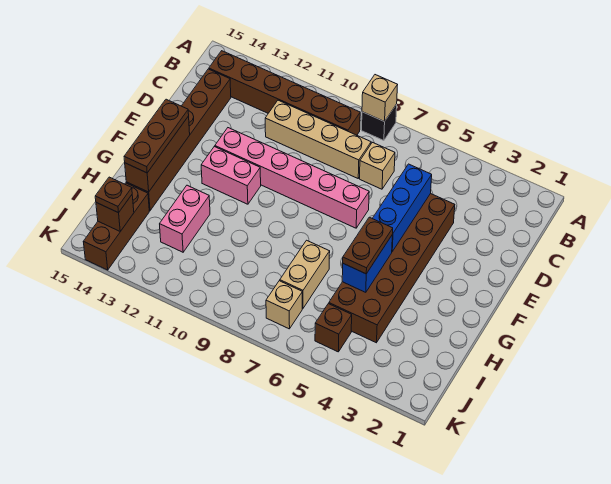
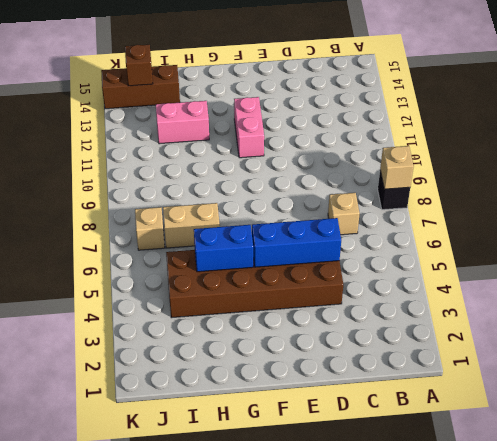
none -> brown 1x6 brick [209,51,360,135]
none -> tan 1x4 brick [265,100,371,178]
none -> brown 1x6 brick [126,69,231,211]

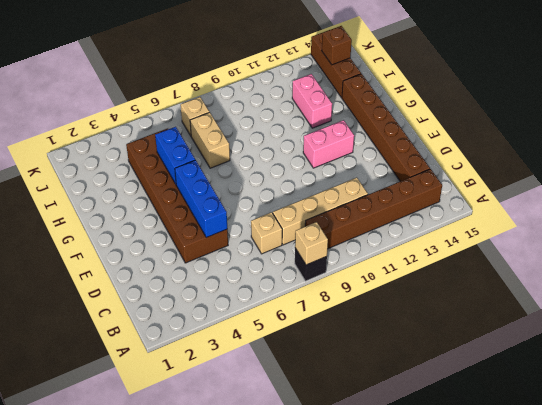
none -> pink 1x6 brick [215,128,369,228]
none -> brown 1x1 brick [315,304,352,352]
none -> brown 1x3 brick [125,116,190,192]

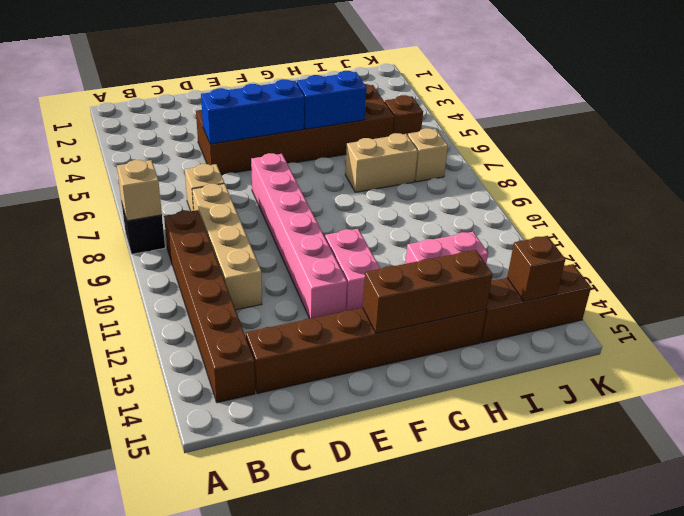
none -> brown 1x3 plate [124,99,189,173]
none -> brown 1x2 plate [343,217,393,274]
none -> brown 1x1 plate [95,177,132,213]

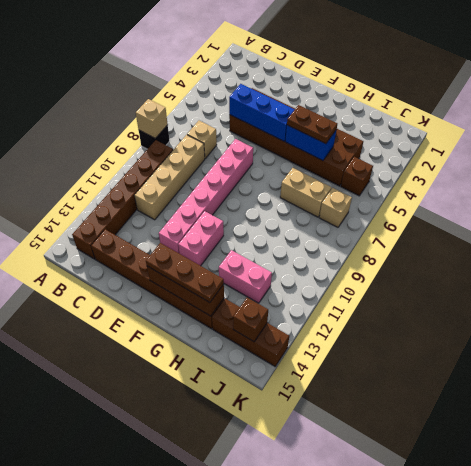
none -> brown 1x1 plate [95,177,132,213]

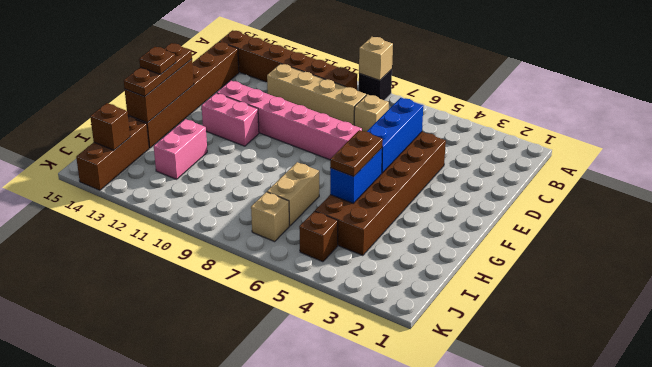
brown 1x1 plate [139,47,176,75] -> brown 1x1 plate moved to [95,177,132,213]

